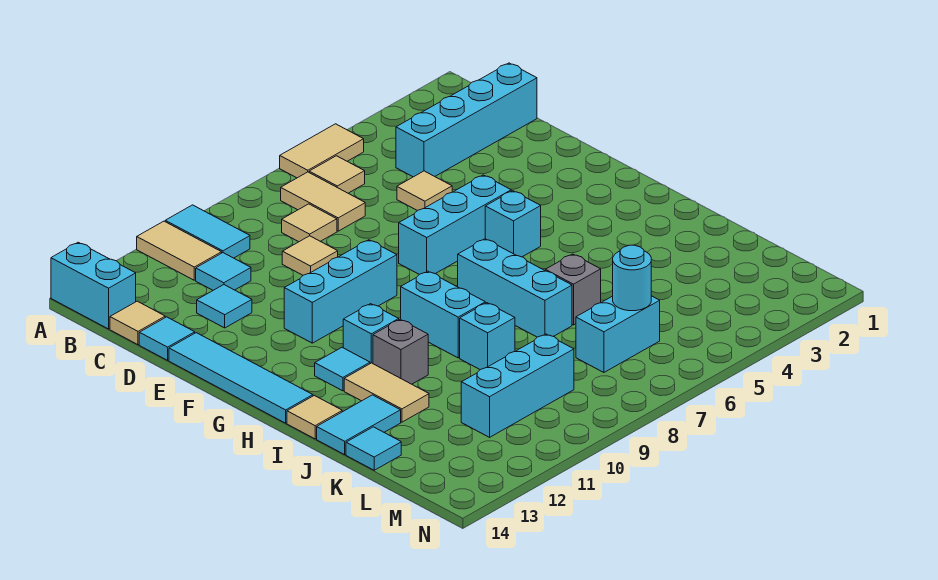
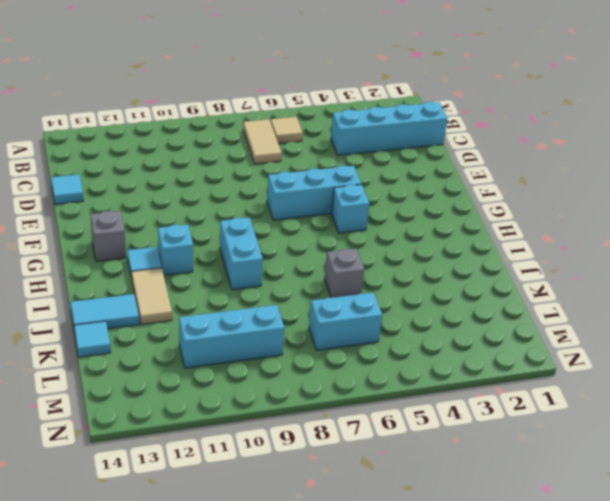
grey 1x1 brick [91,211,126,262] -> grey 1x1 brick moved to [373,319,428,384]
none -> tan 1x2 tile [280,124,364,178]
none -> cyan 1x2 tile [165,205,250,258]
none -> tan 1x2 tile [137,221,222,280]
none -> cyan 1x2 brick [51,242,136,329]

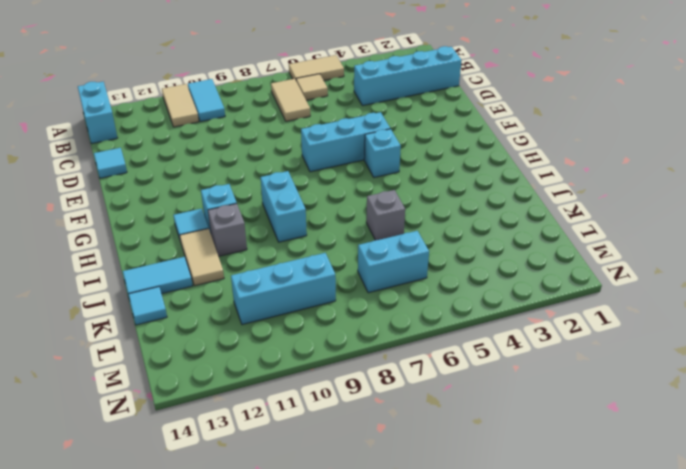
none -> tan 1x1 tile [282,204,337,242]
none -> cyan 1x1 tile [196,253,251,290]
none -> tan 1x1 tile [110,301,165,345]
none -> tan 1x1 tile [397,171,452,211]

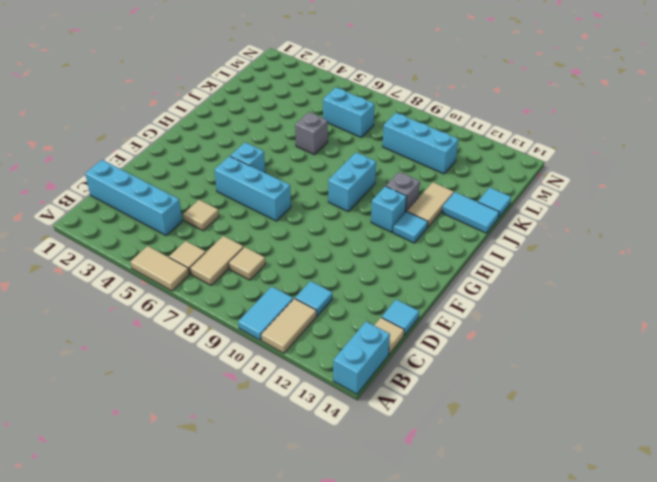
none -> tan 1x1 tile [282,236,338,275]
none -> cyan 1x1 tile [197,285,252,328]
none -> cyan 1x4 tile [169,333,313,423]
none -> cyan 1x3 brick [284,240,397,343]

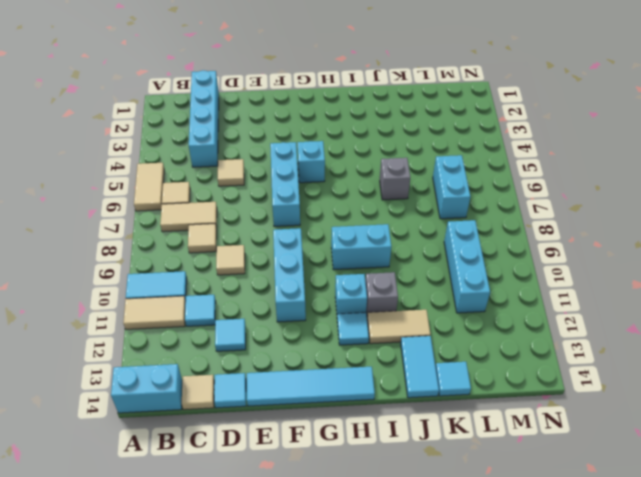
none -> cyan 1x3 brick [458,239,572,337]
none -> tan 1x1 tile [287,395,342,439]
none -> cyan 1x1 brick [460,303,515,370]
none -> cyan 1x1 round brick [613,245,651,311]

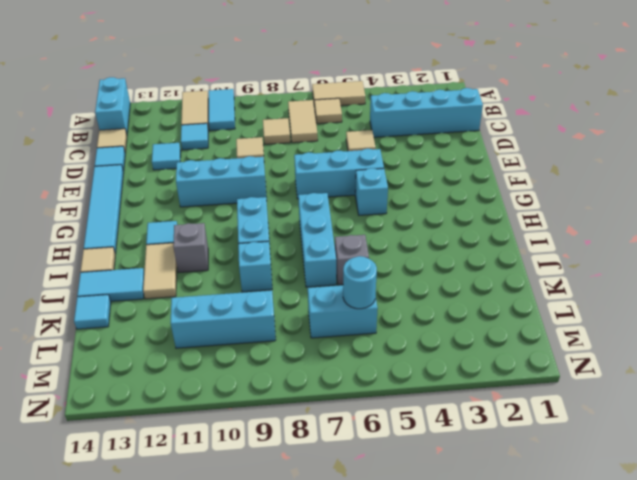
none -> cyan 1x1 brick [343,304,399,364]

